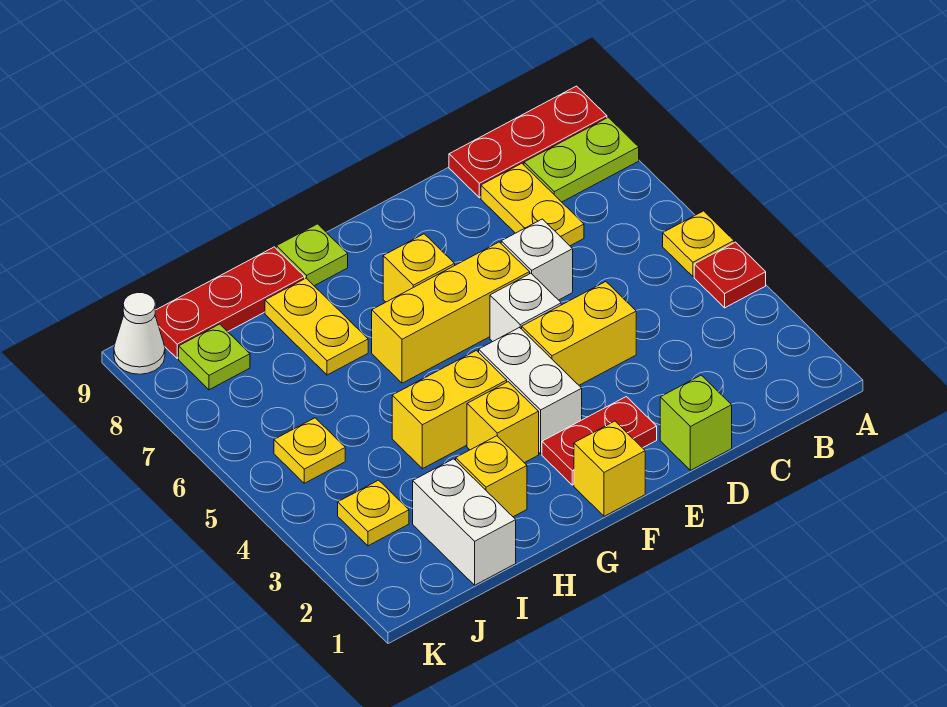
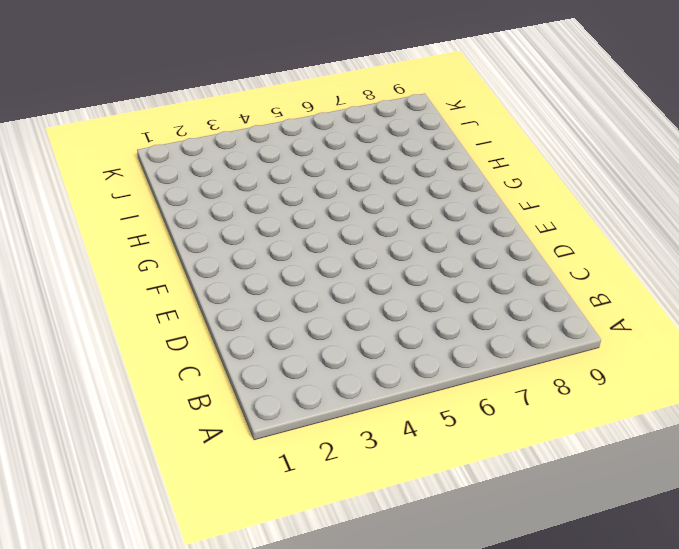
none -> red 1x1 plate [694,242,766,308]
none -> yellow 1x1 plate [663,211,734,276]
none -> lime 1x2 plate [524,117,639,202]

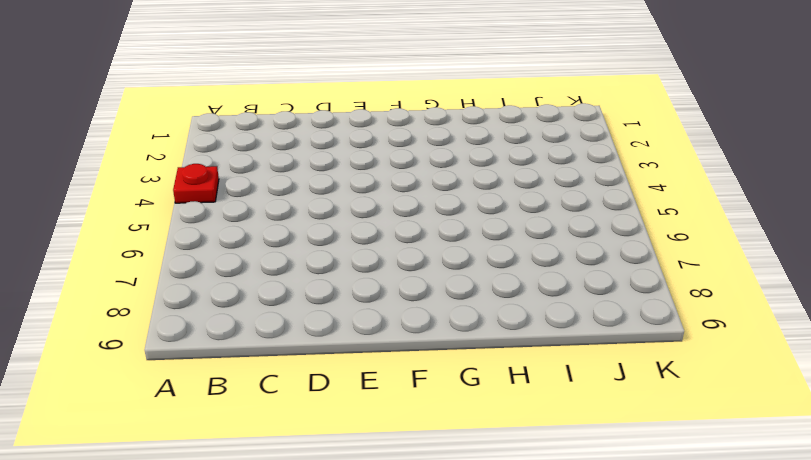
none -> yellow 1x1 plate [663,211,734,276]
none -> lime 1x2 plate [524,117,639,202]
none -> red 1x3 plate [449,86,607,198]

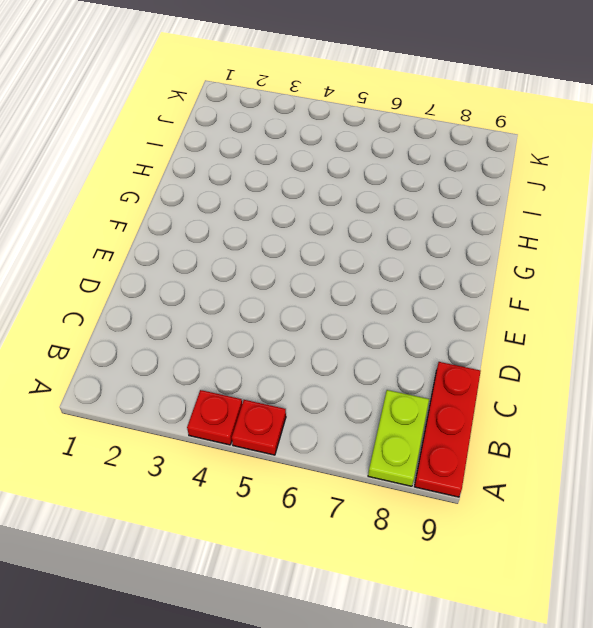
red 1x1 plate [232,400,286,455] -> yellow 1x1 plate [663,211,734,276]
none -> yellow 1x2 plate [481,163,584,246]
none -> lime 1x1 brick [660,375,732,470]
none -> yellow 1x2 brick [522,282,636,385]

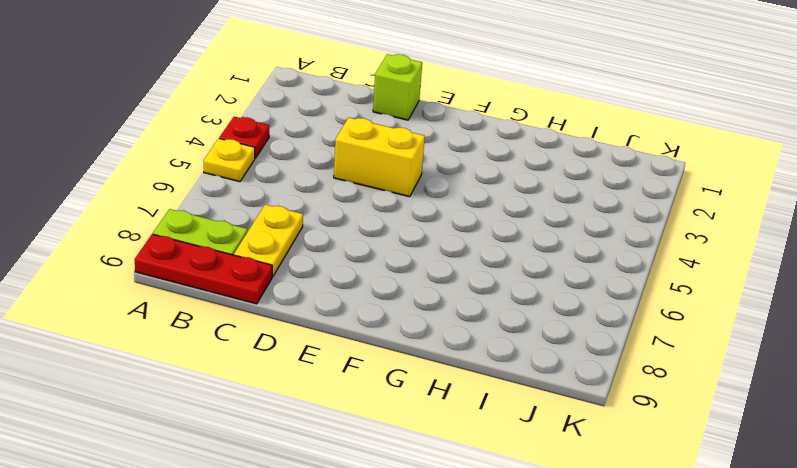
none -> white 1x1 brick [501,219,573,300]
none -> red 1x2 plate [542,397,657,485]
none -> white 1x1 brick [490,273,561,342]

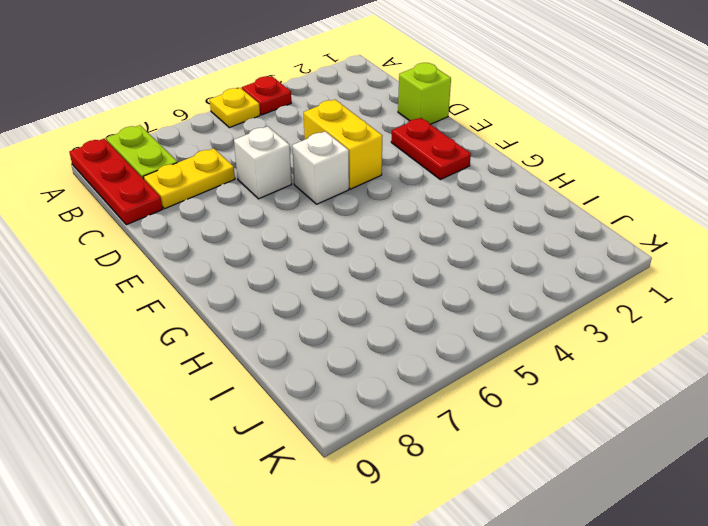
none -> yellow 1x3 brick [372,242,530,383]
none -> yellow 1x1 brick [574,421,645,516]
none -> white 1x2 brick [479,328,582,454]

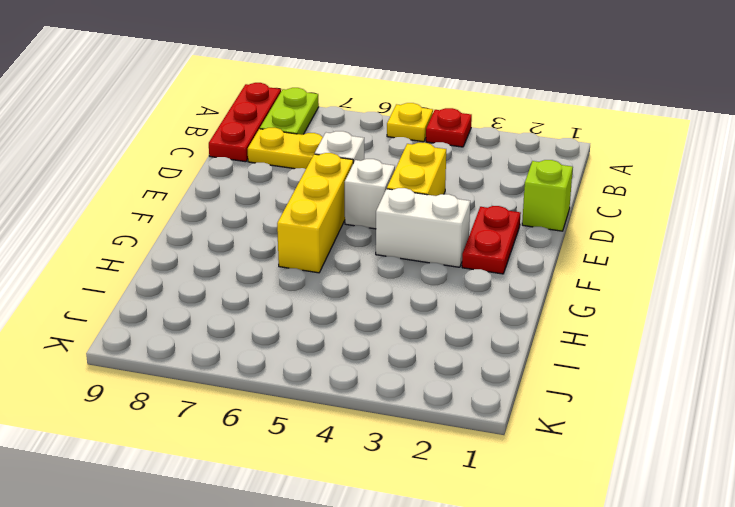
none -> yellow 1x1 brick [574,421,645,516]
none -> yellow 1x1 brick [383,234,455,302]
none -> yellow 1x1 brick [467,382,539,463]

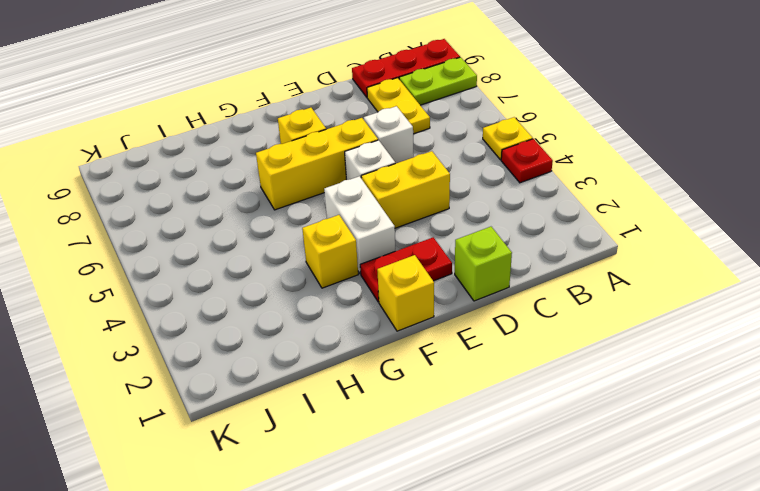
none -> yellow 1x2 brick [392,350,507,469]
none -> lime 1x1 plate [276,224,348,286]
none -> yellow 1x1 brick [456,436,527,517]

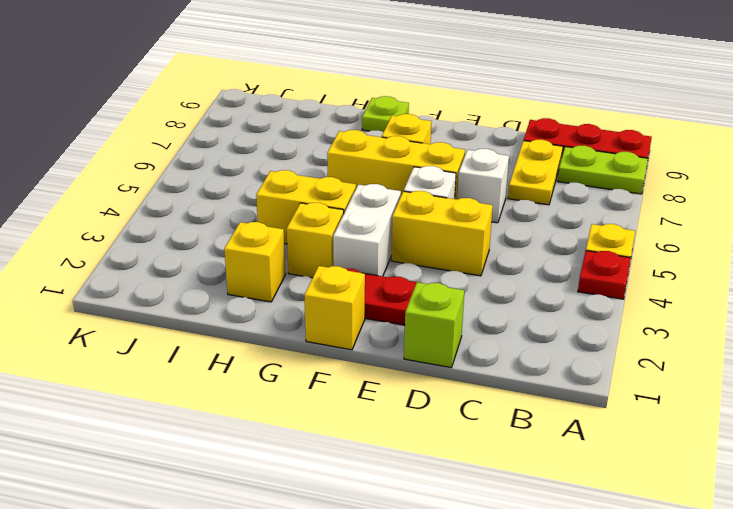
none -> yellow 1x2 plate [265,278,368,375]
none -> red 1x3 plate [155,247,305,358]
none -> white 1x2 brick [413,459,516,585]

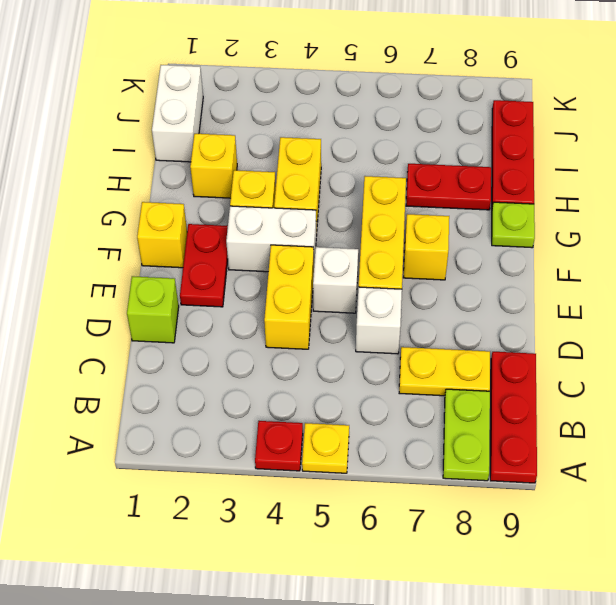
red 1x2 plate [406,164,491,210] -> yellow 1x2 plate [265,278,368,375]
white 1x2 brick [152,65,203,162] -> white 1x2 brick turned to [413,459,516,585]
none -> yellow 1x1 plate [338,480,409,546]
none -> yellow 1x1 plate [274,418,345,483]
none -> lime 1x1 plate [179,324,250,390]

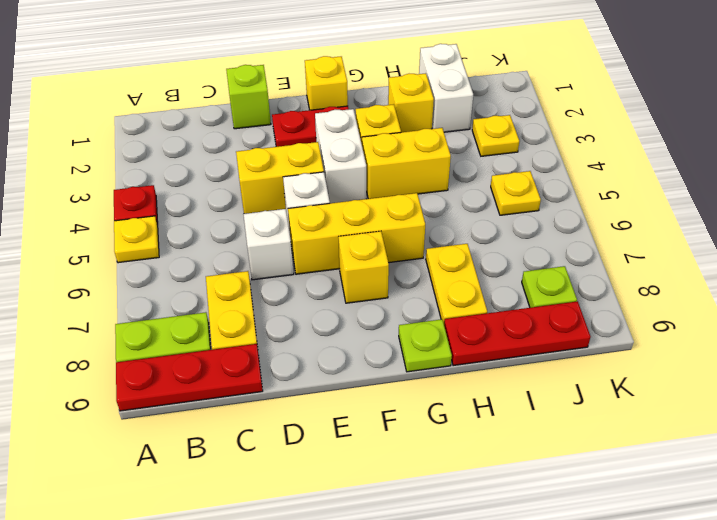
none -> white 1x1 cone [114,293,165,374]

